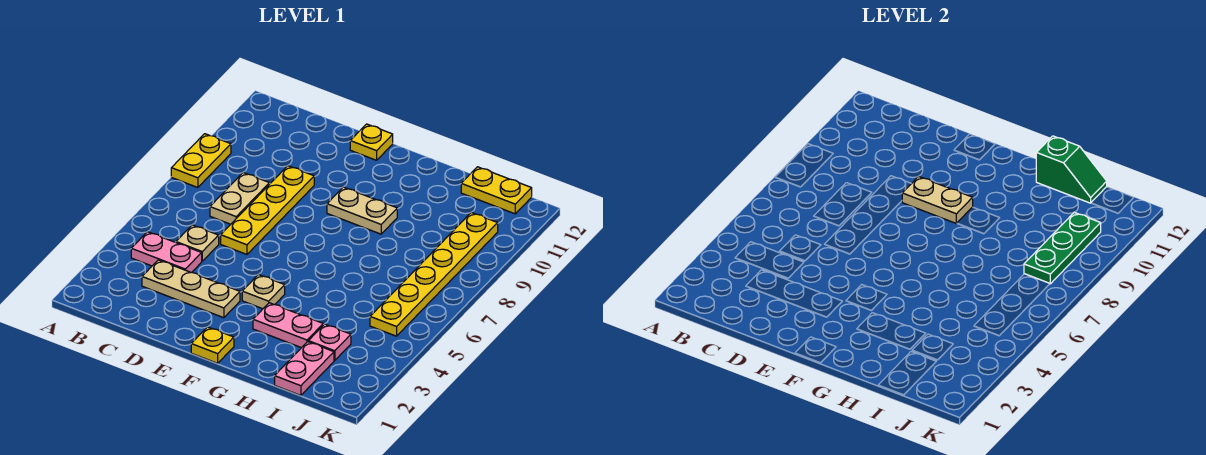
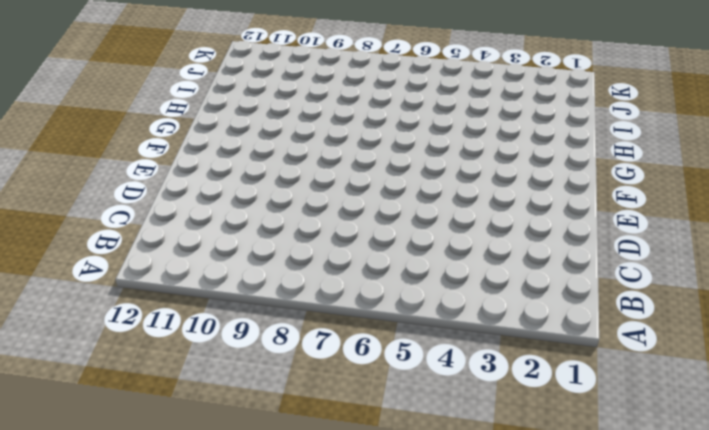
none -> yellow 1x2 plate [171,134,231,188]
none -> pink 1x2 plate [131,232,202,272]
none -> tan 1x3 plate [142,260,240,318]

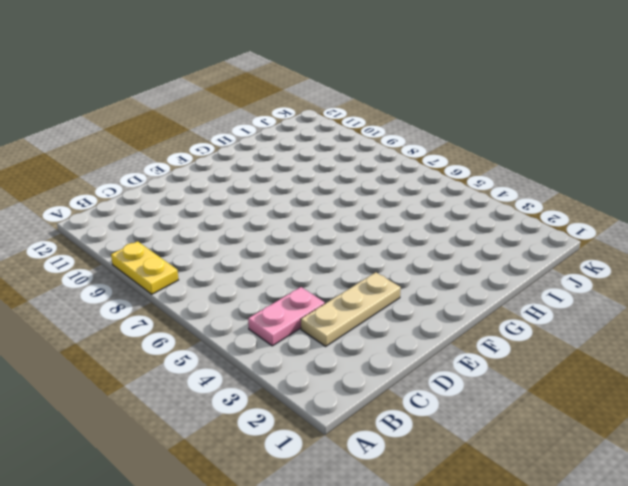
none -> tan 1x1 plate [176,225,219,261]
none -> tan 1x2 plate [210,173,269,224]
none -> yellow 1x4 plate [221,166,314,254]

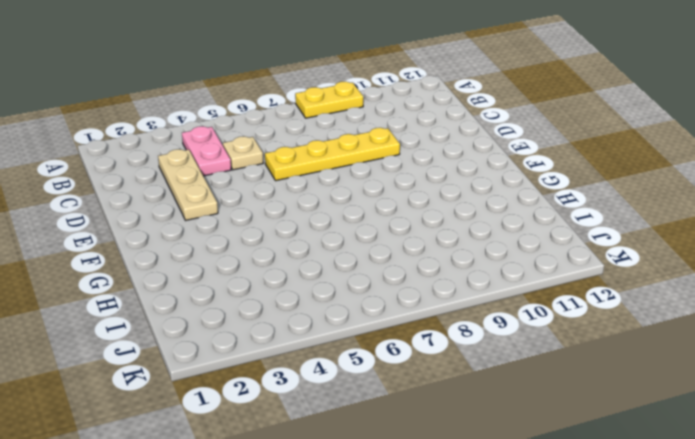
none -> tan 1x2 plate [210,173,269,224]
none -> yellow 1x1 plate [350,124,393,160]
none -> yellow 1x1 plate [191,327,234,363]

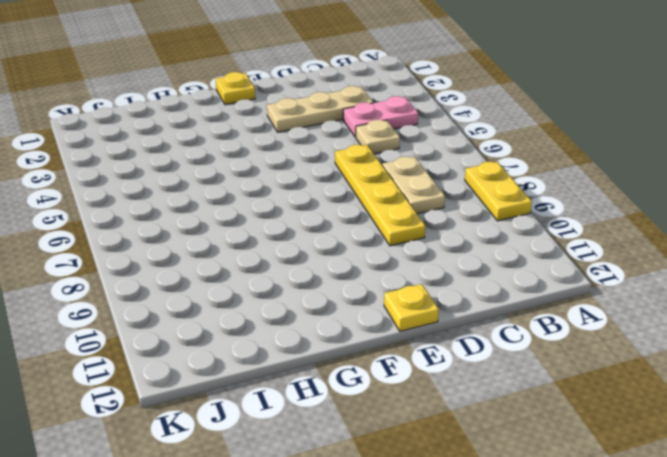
none -> tan 1x1 plate [242,274,285,309]
none -> tan 1x2 plate [327,187,397,234]
none -> pink 1x2 plate [253,303,323,348]

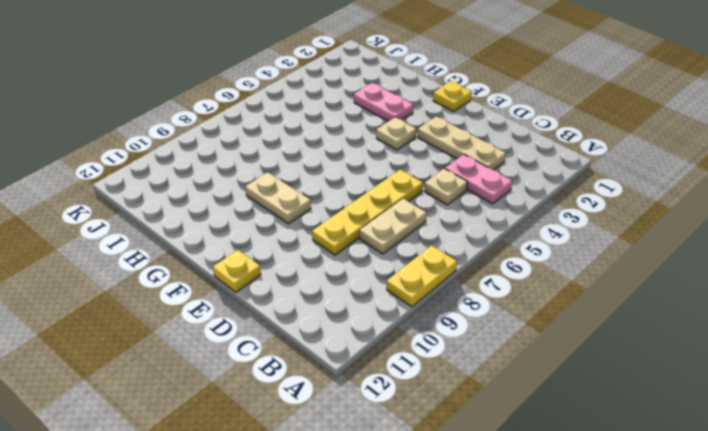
none -> pink 1x2 plate [275,342,334,395]
none -> pink 1x1 plate [308,324,351,361]
none -> yellow 1x2 plate [461,167,532,214]

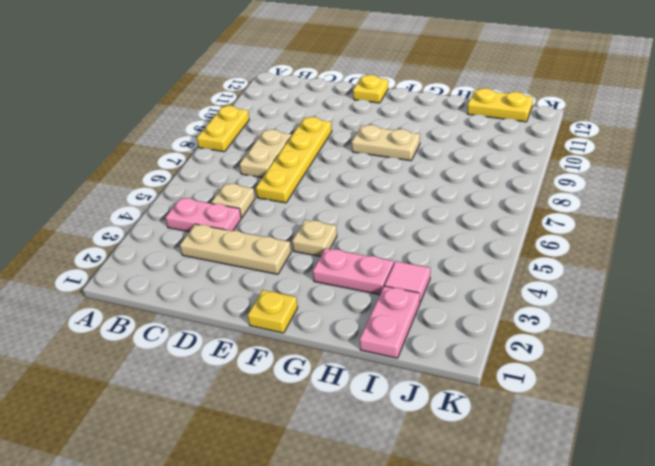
pink 1x1 tile [385,261,430,302] -> pink 1x1 plate [308,324,351,361]
none -> yellow 1x6 plate [370,213,498,336]
none -> tan 1x2 plate [902,176,973,223]
none -> green 1x2 slope [1036,136,1107,203]

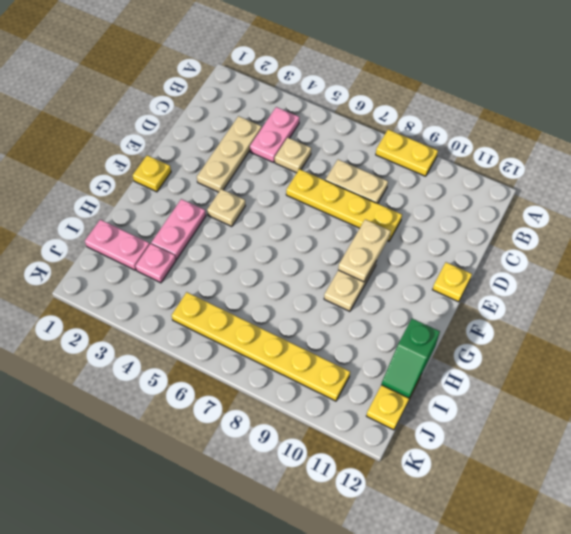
none -> green 1x3 plate [1024,213,1101,284]

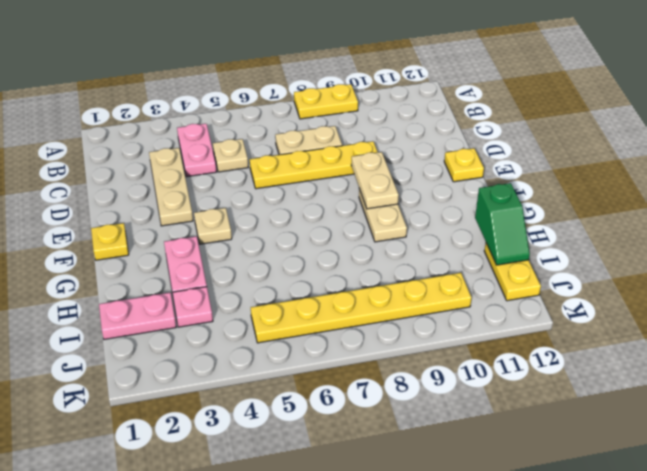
none -> green 1x3 plate [1024,213,1101,284]

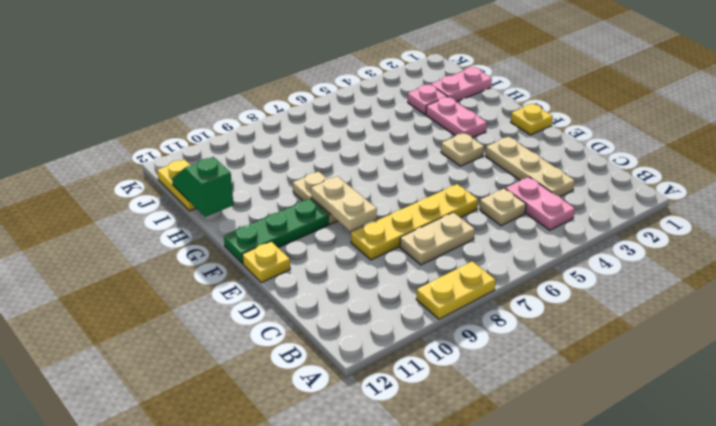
green 1x3 plate [224,199,329,264] -> green 1x3 plate moved to [1024,213,1101,284]
none -> yellow 1x6 plate [370,213,498,336]

